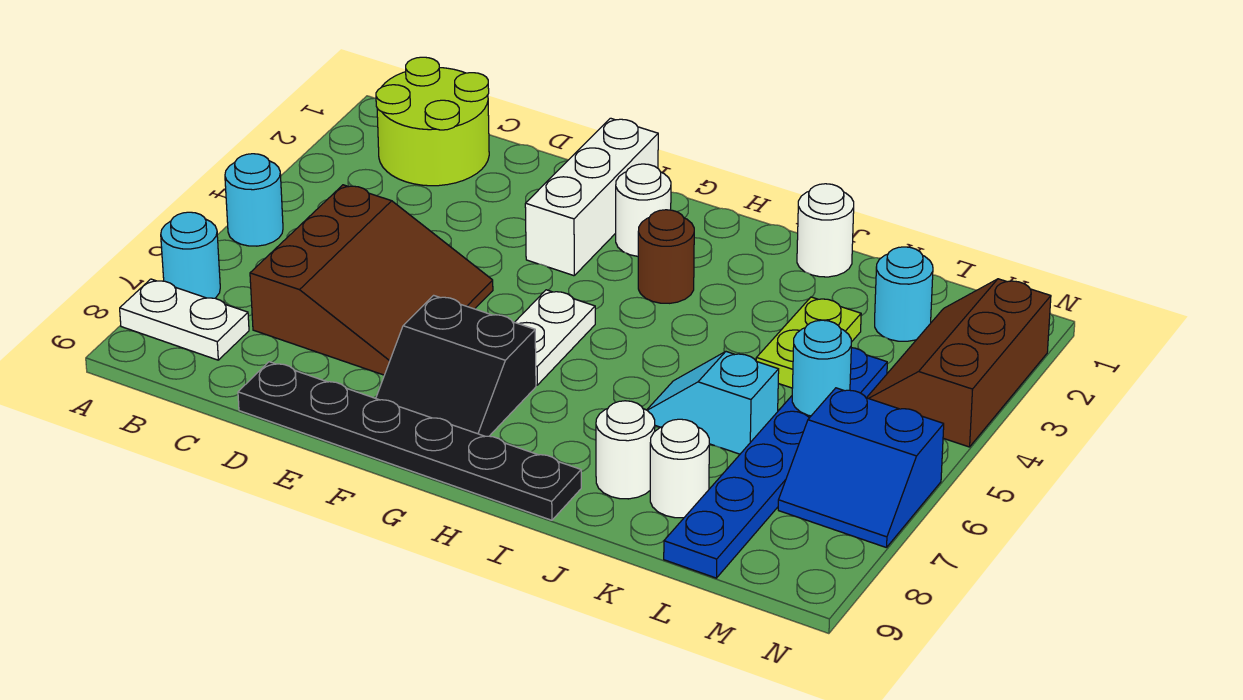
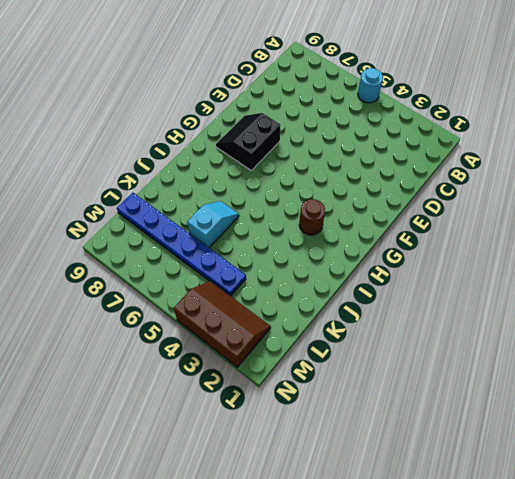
none -> cyan 1x1 round brick [161,212,220,298]
none -> white 1x2 plate [120,279,249,360]
none -> lime 2x2 round brick [376,57,489,186]

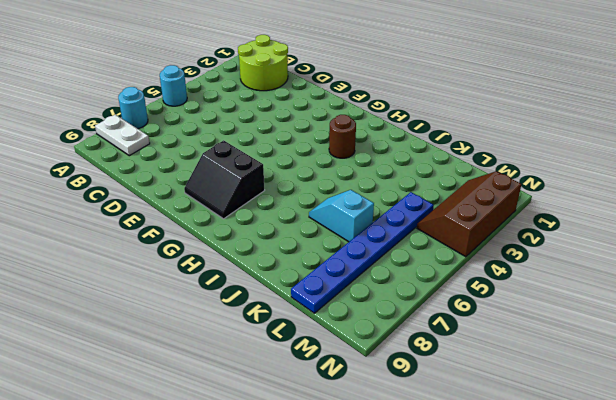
none -> brown 3x3 slope [250,185,493,375]
none -> black 1x6 plate [238,362,581,520]
none -> white 1x3 brick [525,118,658,276]

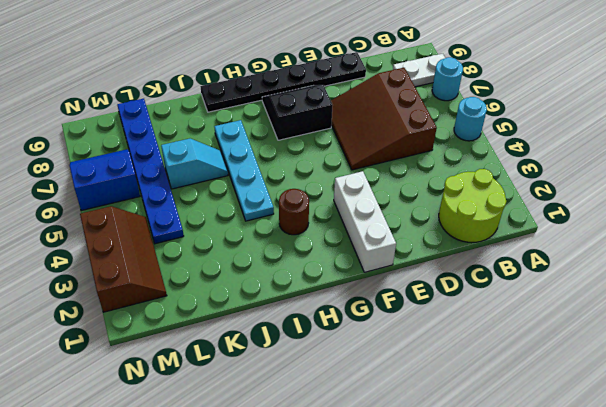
cyan 1x4 plate [214,120,274,221] -> none
none -> white 1x1 round brick [616,164,671,256]
none -> white 1x2 plate [515,290,595,385]
none -> white 1x1 round brick [797,184,854,277]

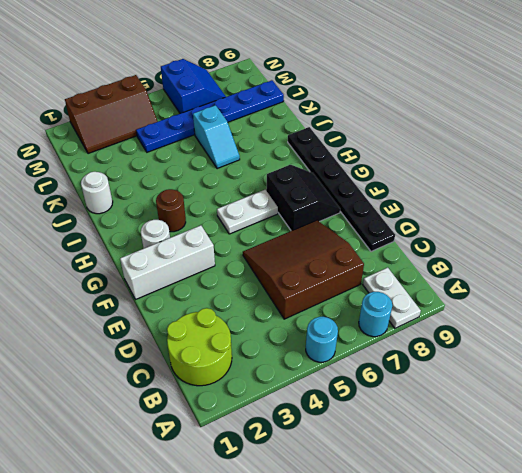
none -> white 1x1 round brick [596,401,655,499]
none -> lime 1x2 plate [756,297,861,388]
none -> white 1x1 round brick [650,419,709,518]

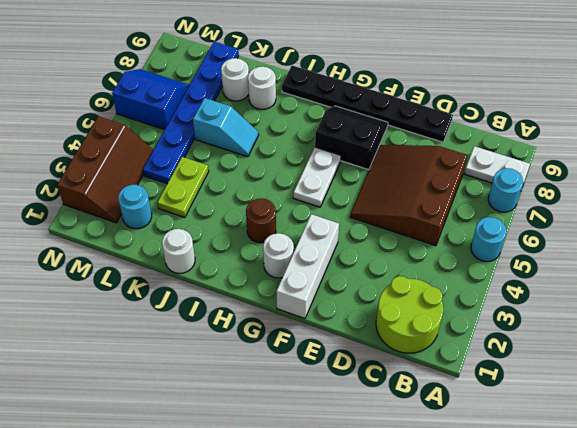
none -> cyan 1x1 round brick [792,320,851,416]

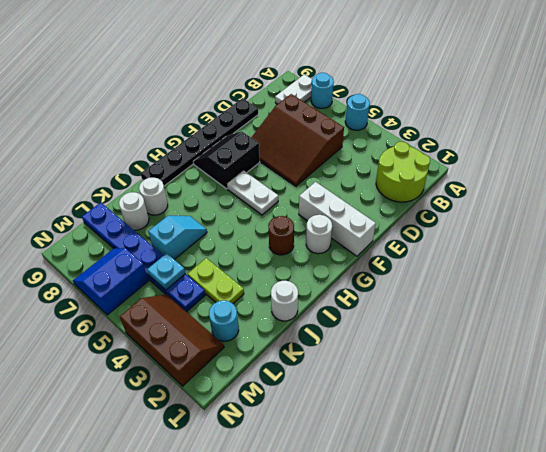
cyan 1x1 plate [147,253,185,290] -> cyan 1x1 round brick [792,320,851,416]

